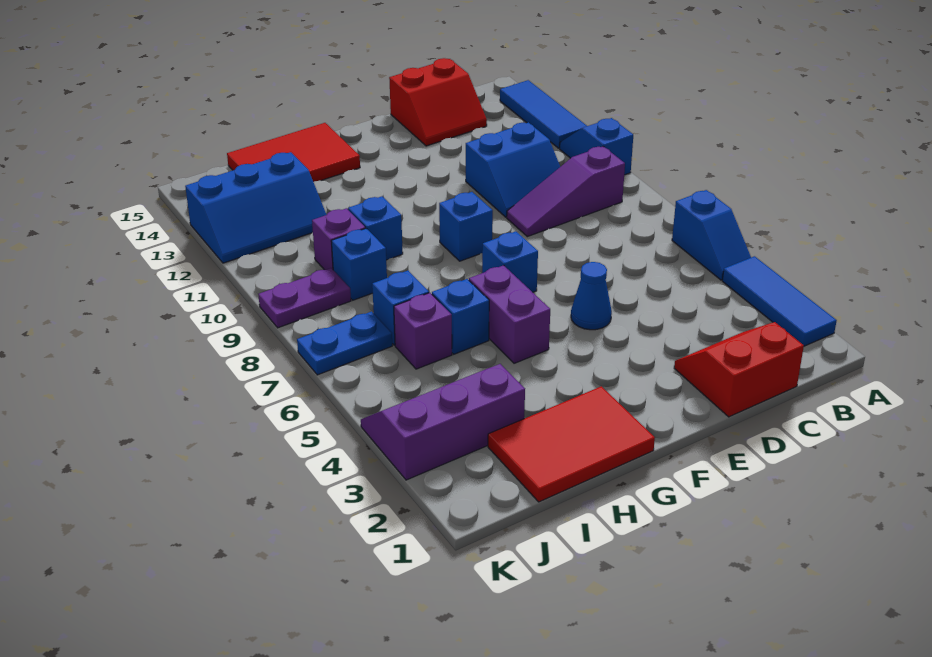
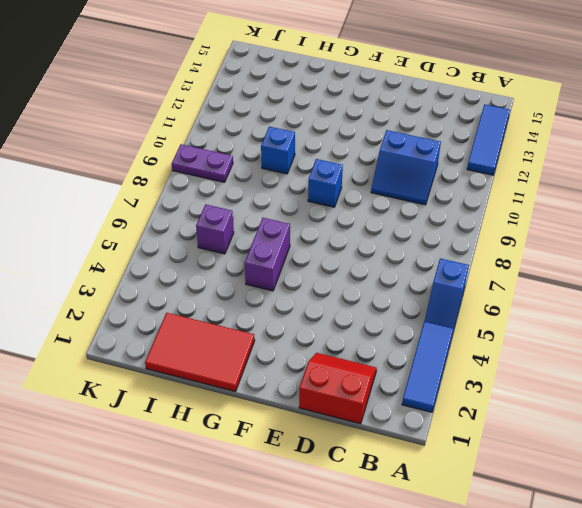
none -> blue 1x2 slope [560,118,633,175]
none -> purple 1x3 slope [507,146,625,237]
none -> red 2x2 slope [389,58,487,146]

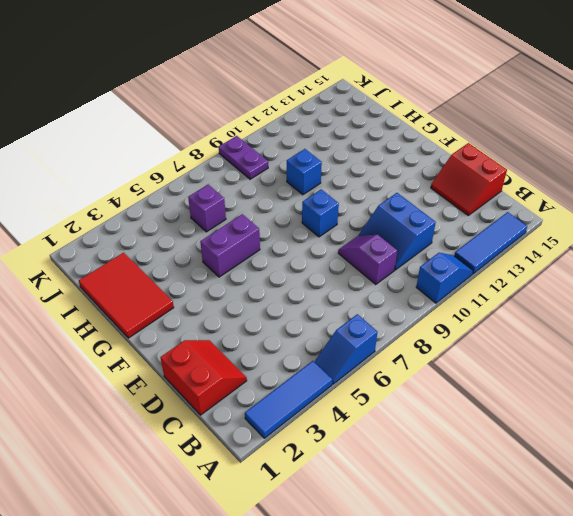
purple 1x2 slope [338,235,397,285] -> purple 1x3 slope [507,146,625,237]
none -> blue 1x1 cone [571,262,612,330]
none -> blue 1x1 brick [482,231,538,292]
none -> red 2x3 tile [227,123,360,182]

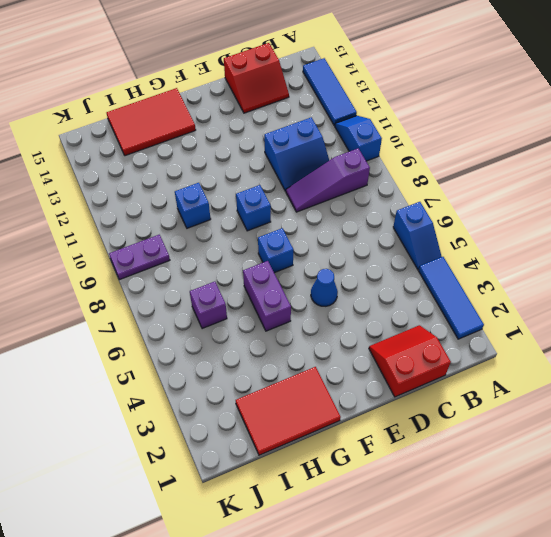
none -> blue 1x1 brick [432,279,489,354]
none -> purple 2x3 slope [361,364,525,480]
none -> blue 1x1 brick [372,271,429,345]

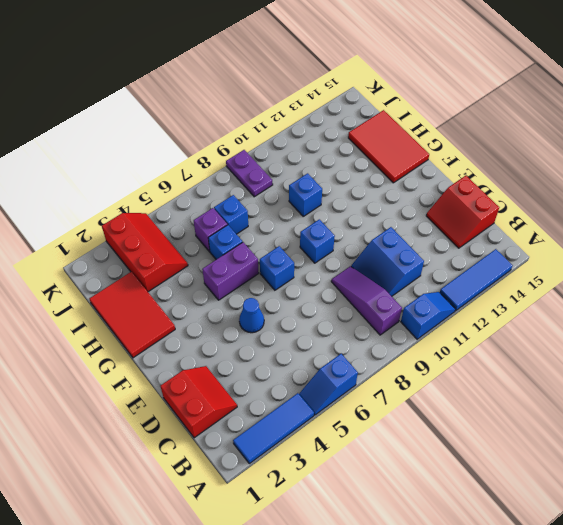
red 2x3 slope [102,213,188,292] -> purple 2x3 slope [361,364,525,480]
none -> blue 1x1 brick [331,228,387,300]
none -> purple 1x1 brick [312,208,365,270]
none -> blue 2x3 slope [185,152,326,263]

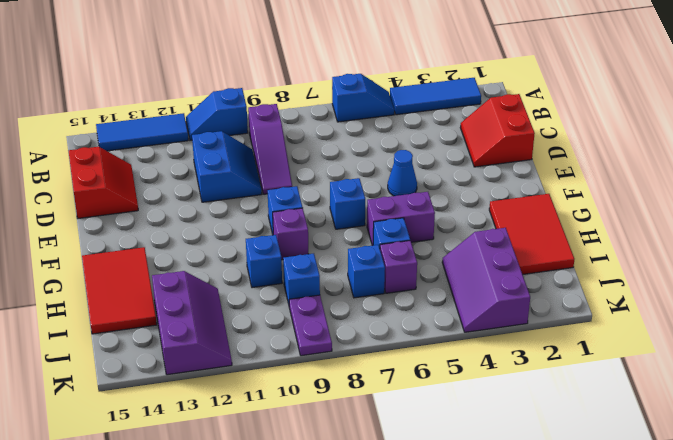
purple 1x1 brick [273,208,308,260] -> purple 1x1 brick moved to [312,208,365,270]
purple 2x3 slope [152,271,232,375] -> blue 2x3 slope [185,152,326,263]
none -> blue 1x2 plate [297,312,392,375]

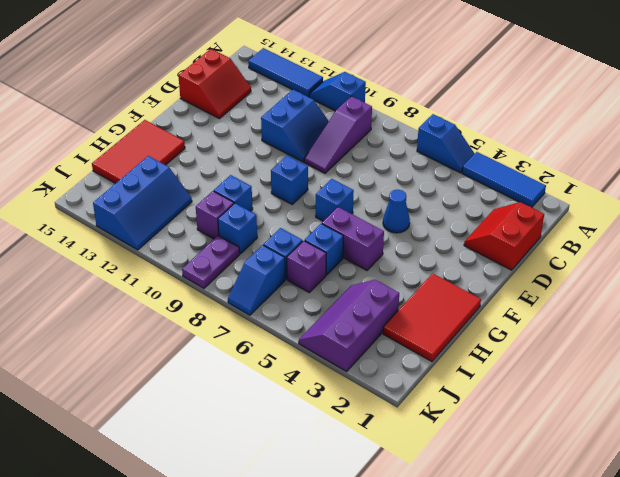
blue 1x2 slope [228,245,285,315] -> blue 1x2 plate [297,312,392,375]

